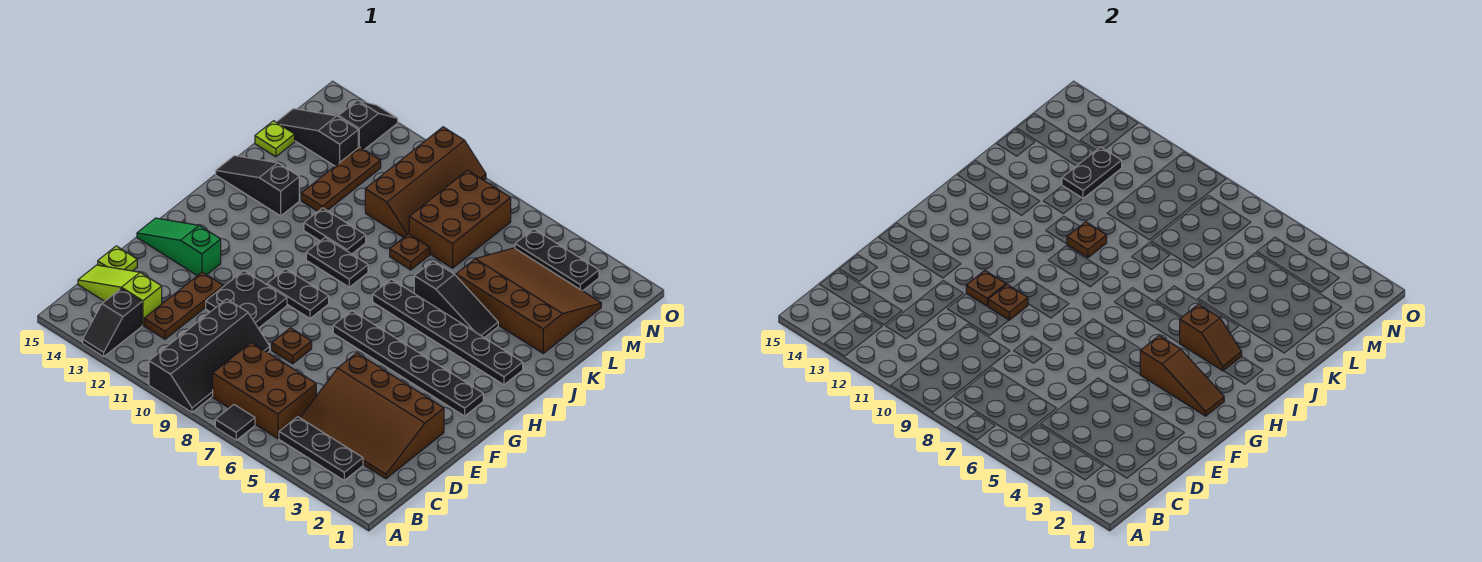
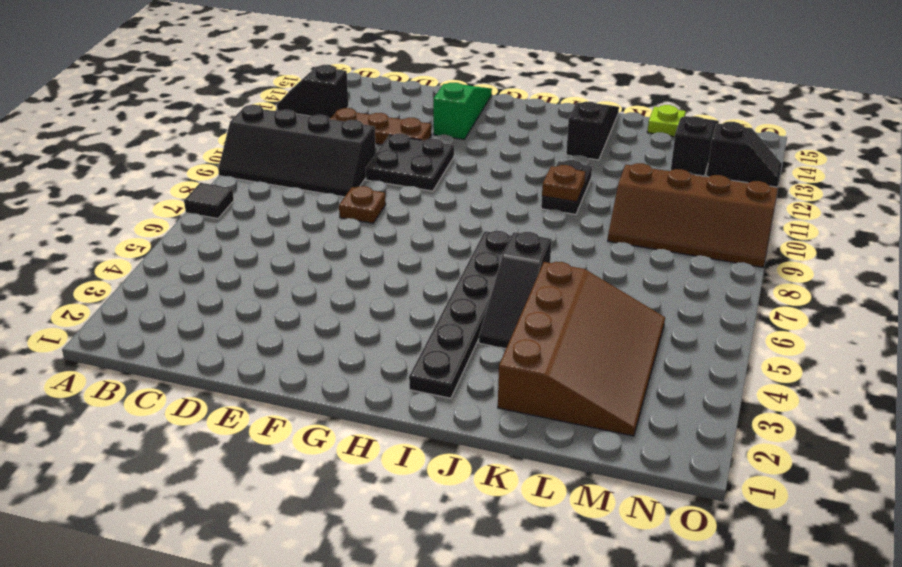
none -> black 1x3 plate [279,417,363,480]
none -> brown 2x3 brick [213,343,317,439]
none -> brown 3x4 slope [300,353,444,479]
none -> lime 1x3 slope [78,265,162,325]

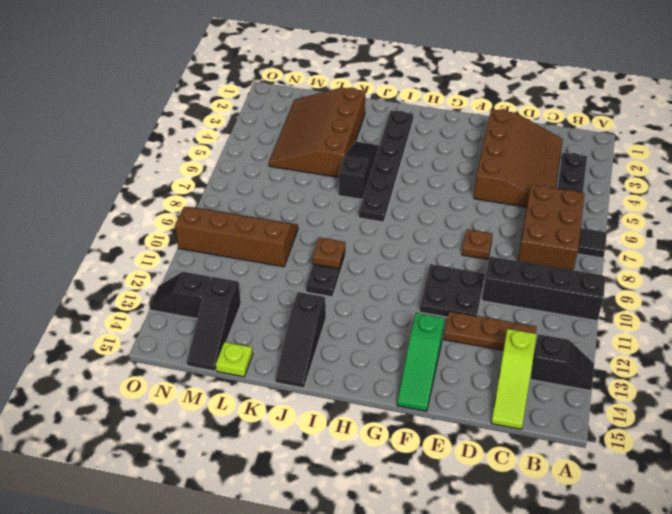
none -> lime 1x1 plate [98,246,137,271]
none -> black 1x6 plate [333,311,483,416]
none -> black 1x2 plate [267,269,329,318]
none -> black 1x2 plate [306,238,368,287]

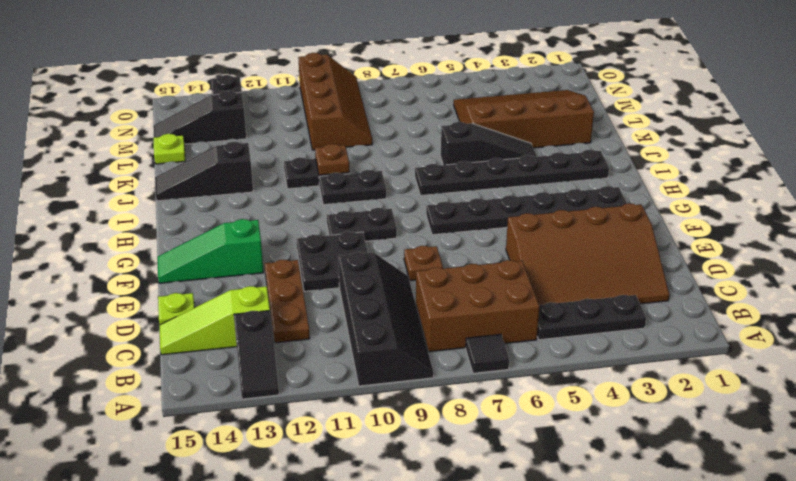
none -> brown 1x1 plate [390,234,430,270]
none -> brown 1x3 plate [301,147,381,211]
none -> brown 2x3 brick [409,170,511,268]
none -> black 1x3 plate [515,229,599,291]

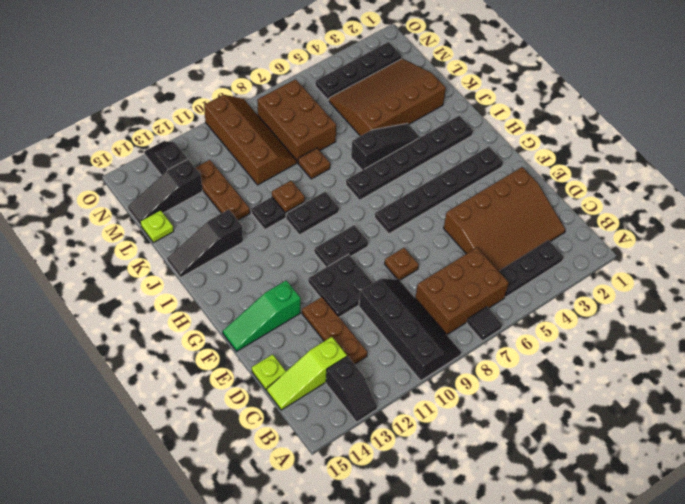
black 1x4 plate [315,42,402,100] -> black 1x3 plate [515,229,599,291]
none -> brown 1x1 plate [988,285,1028,320]
none -> brown 1x1 plate [966,271,1006,306]
none -> brown 1x3 slope [1140,336,1224,416]
none -> brown 1x2 slope [1180,304,1242,371]

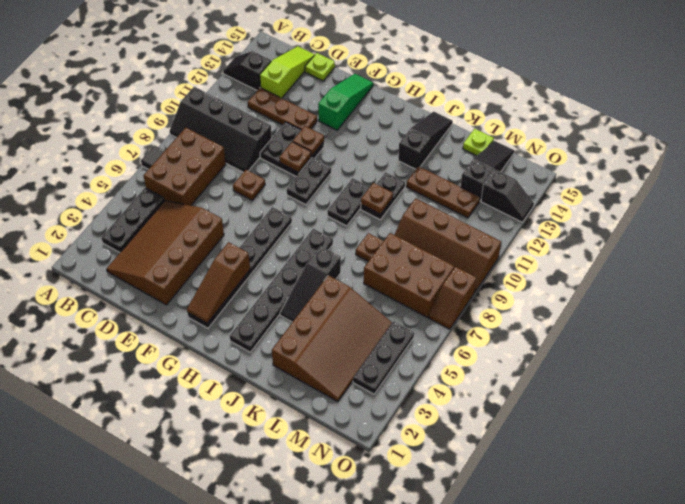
brown 1x2 slope [429,267,477,329] -> brown 1x2 slope moved to [1180,304,1242,371]
none -> black 1x2 plate [1062,147,1122,198]

